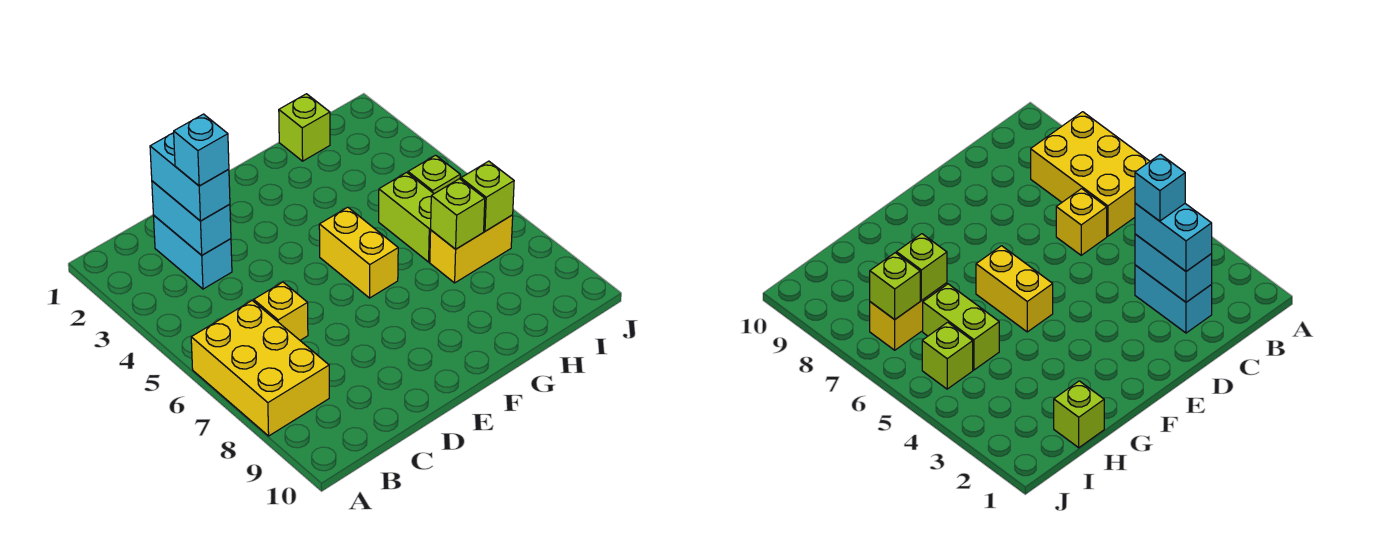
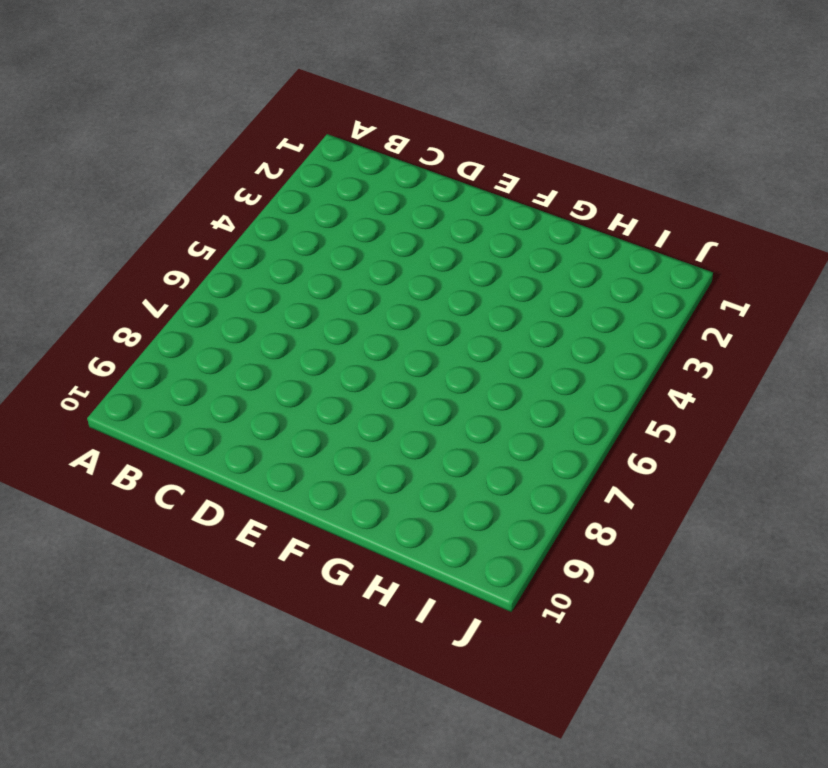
none -> yellow 2x3 brick [191,301,329,436]
none -> cyan 1x2 brick [153,215,232,289]
none -> yellow 1x1 brick [254,282,308,340]

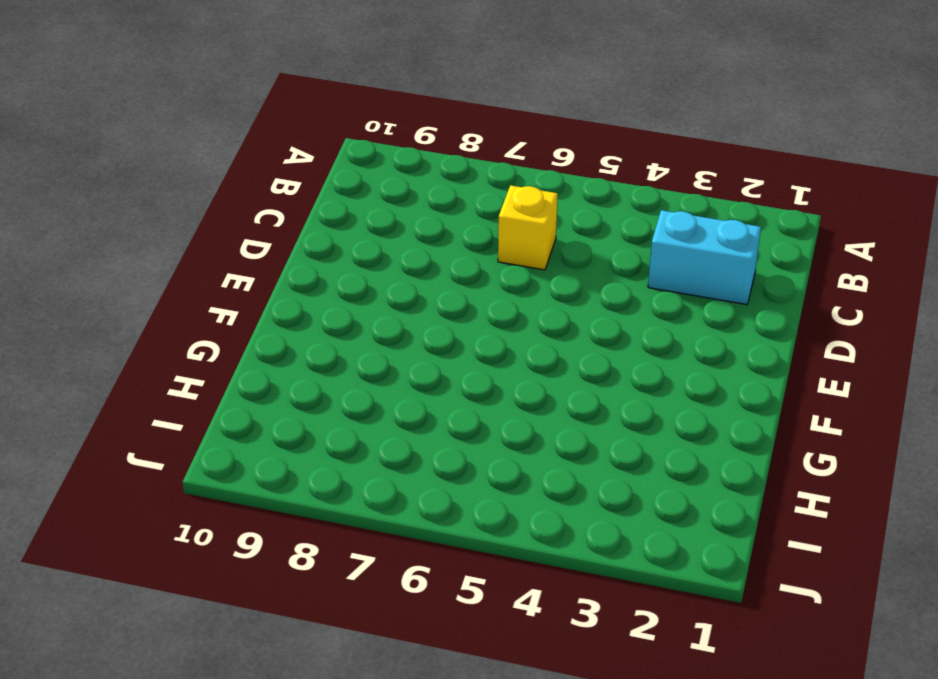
none -> yellow 2x3 brick [191,301,329,436]
none -> yellow 1x2 brick [319,207,398,298]
none -> lime 1x1 brick [279,94,330,161]

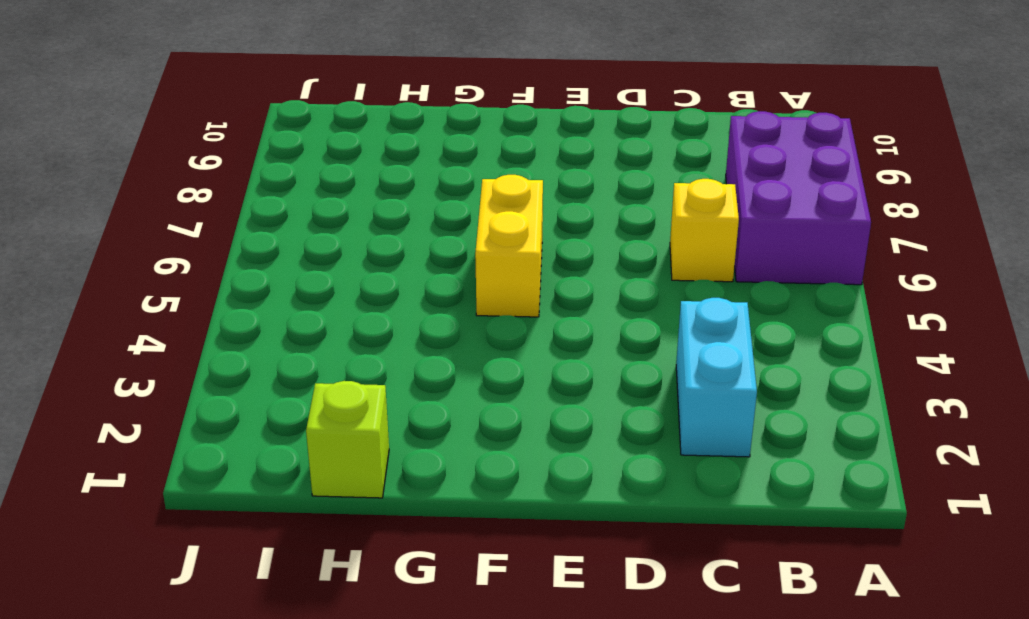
purple 2x3 brick [726,111,871,285] -> yellow 2x3 brick [191,301,329,436]
none -> lime 1x2 brick [379,172,434,262]
none -> yellow 1x2 brick [430,215,513,283]
none -> lime 1x1 brick [408,155,460,194]

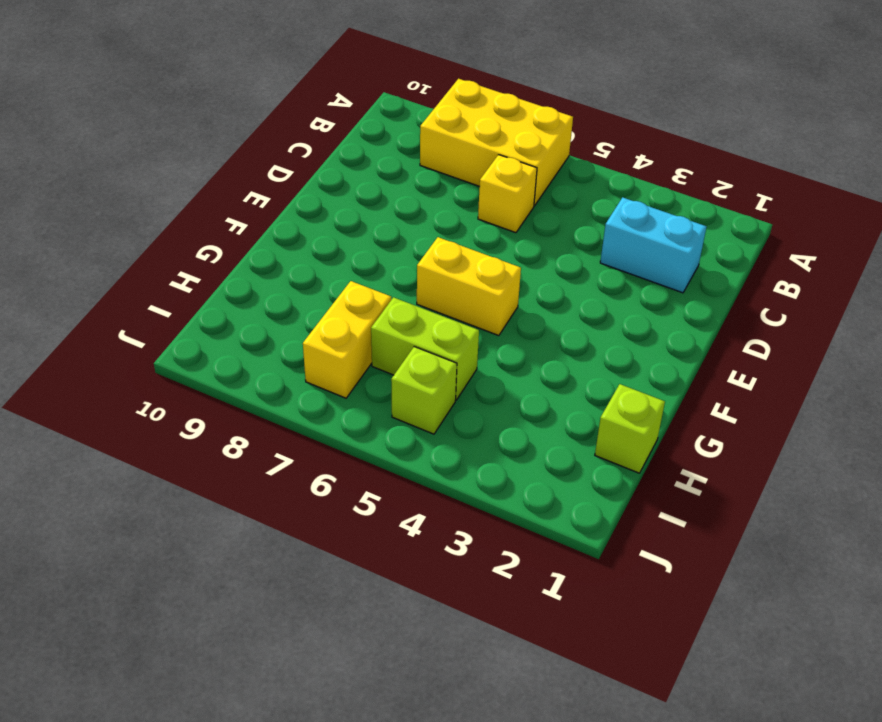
none -> cyan 1x2 brick [152,181,231,255]
none -> lime 1x1 brick [431,179,485,249]
none -> lime 1x1 brick [461,161,514,231]

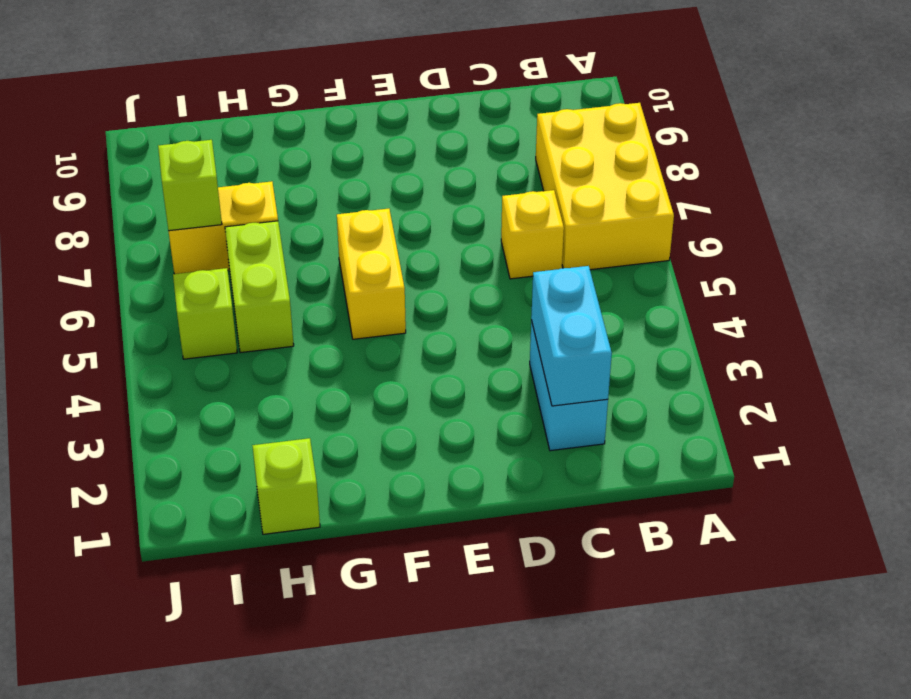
none -> lime 1x1 brick [431,179,485,249]
none -> cyan 1x2 brick [150,133,230,221]
none -> cyan 1x1 brick [174,114,229,186]

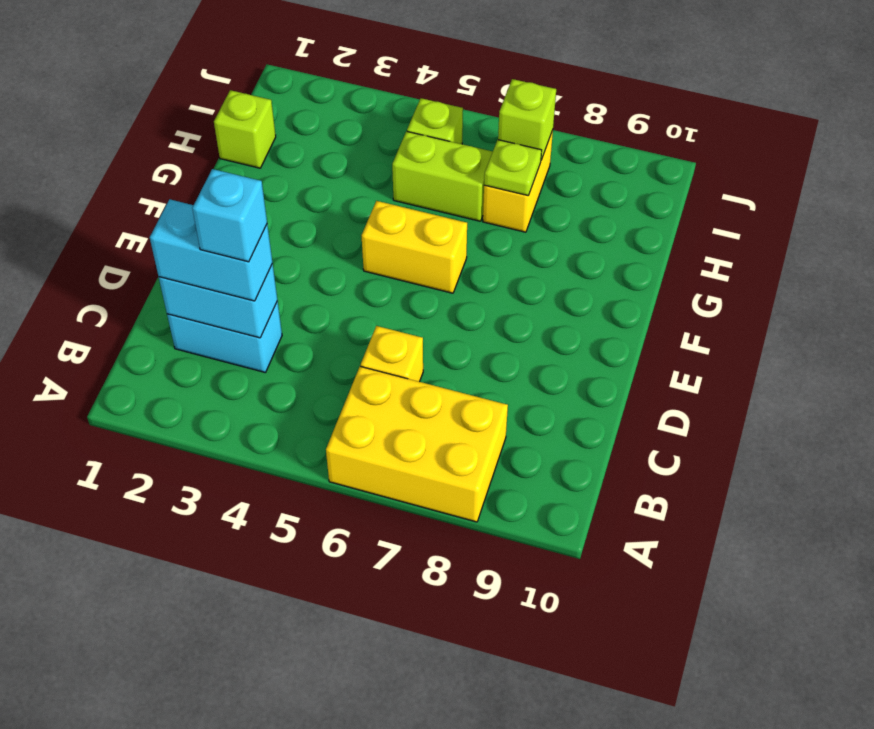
lime 1x1 plate [484,140,542,196] -> lime 1x1 brick [431,179,485,249]

